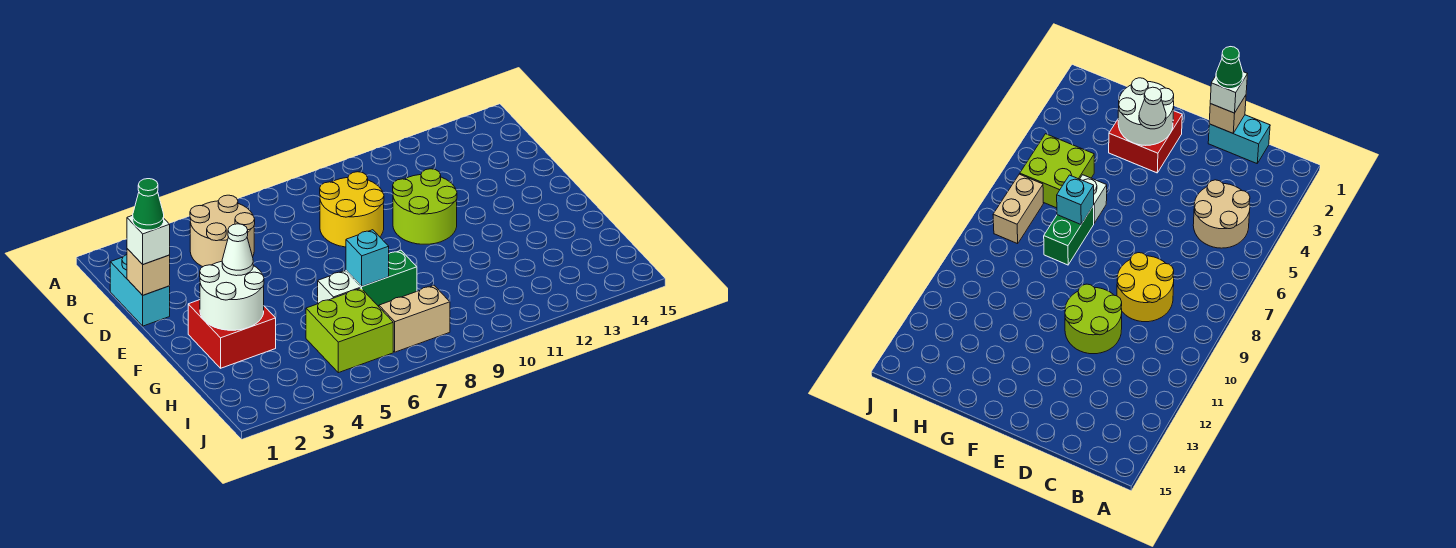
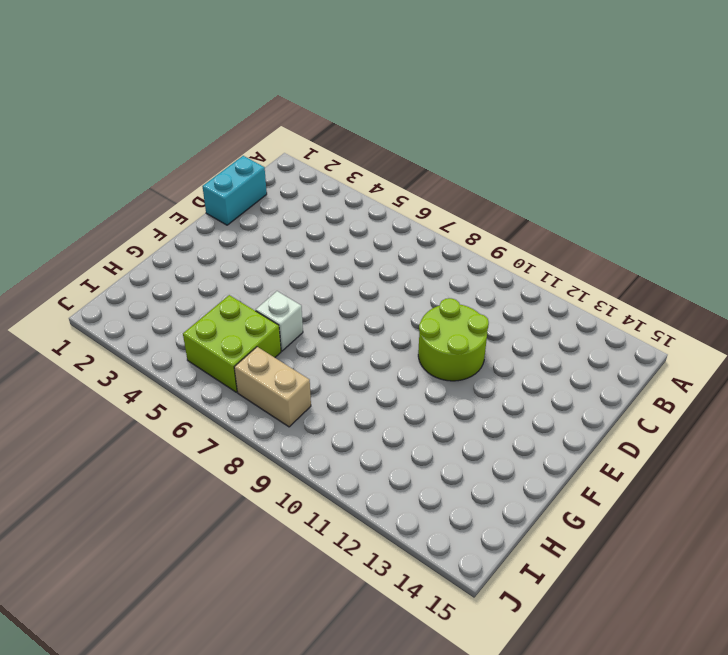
none -> tan 2x2 round brick [190,195,255,267]
none -> yellow 2x2 round brick [320,172,384,247]
none -> red 2x2 brick [188,300,276,368]

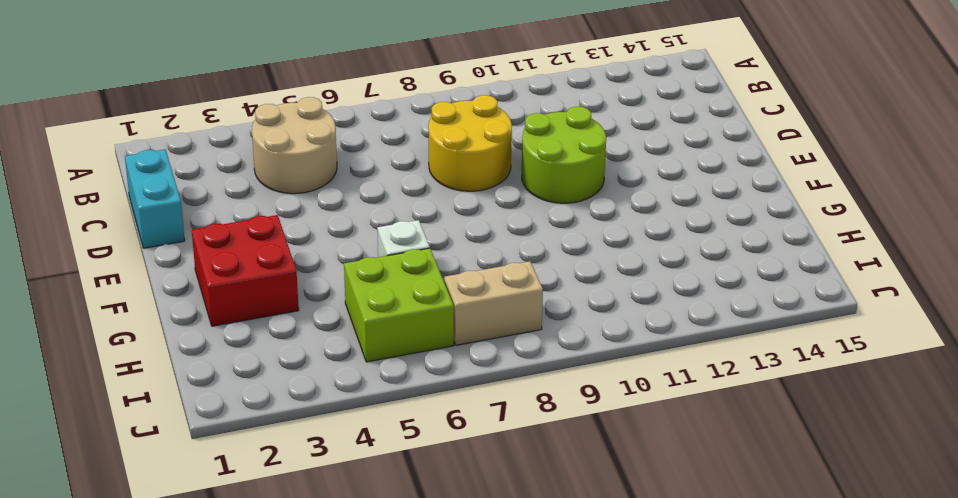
none -> green 1x2 brick [346,250,417,307]
none -> tan 1x1 brick [127,249,170,295]
none -> white 2x2 round brick [200,261,264,330]

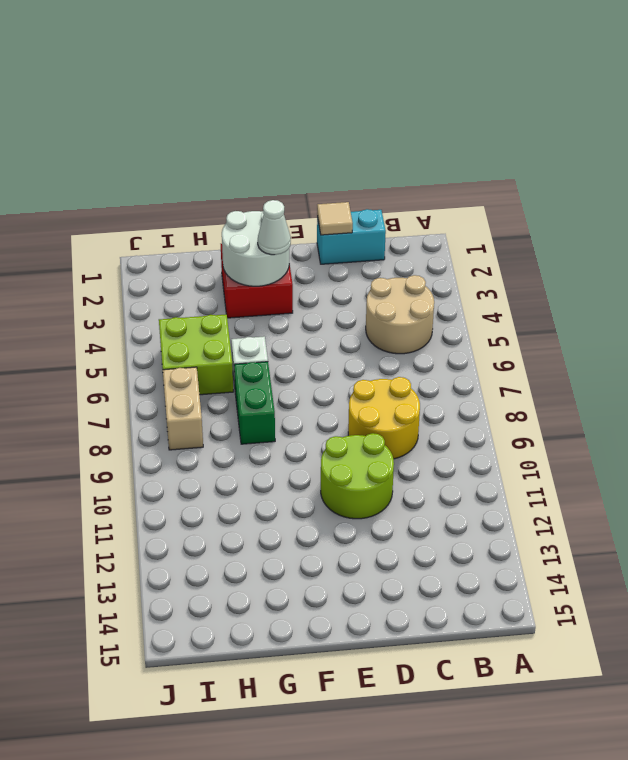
tan 1x1 tile [317,202,353,235] -> tan 1x1 brick [127,249,170,295]
none -> cyan 1x1 brick [346,230,389,286]
none -> white 1x1 brick [127,215,170,264]
none -> green 1x1 cone [133,179,164,230]

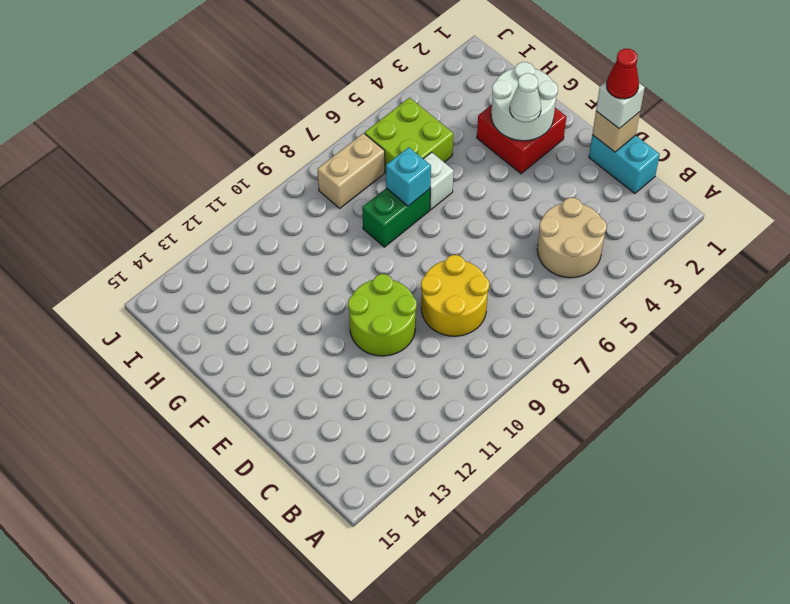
red 1x1 cone [606,49,639,99] -> green 1x1 cone [133,179,164,230]

